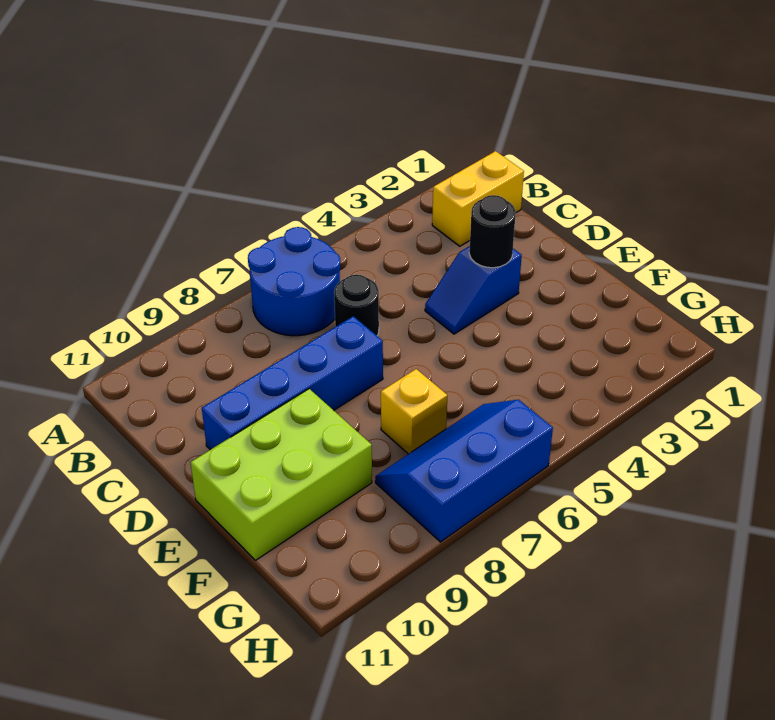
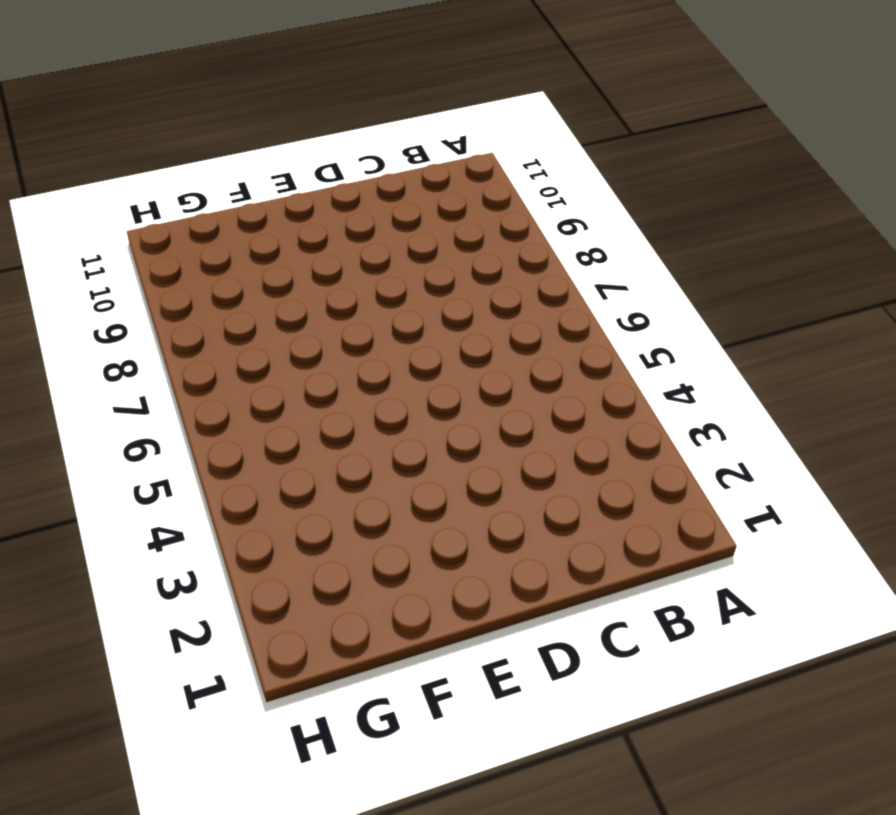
none -> blue 2x2 round brick [248,227,340,336]
none -> yellow 1x2 brick [432,151,524,246]

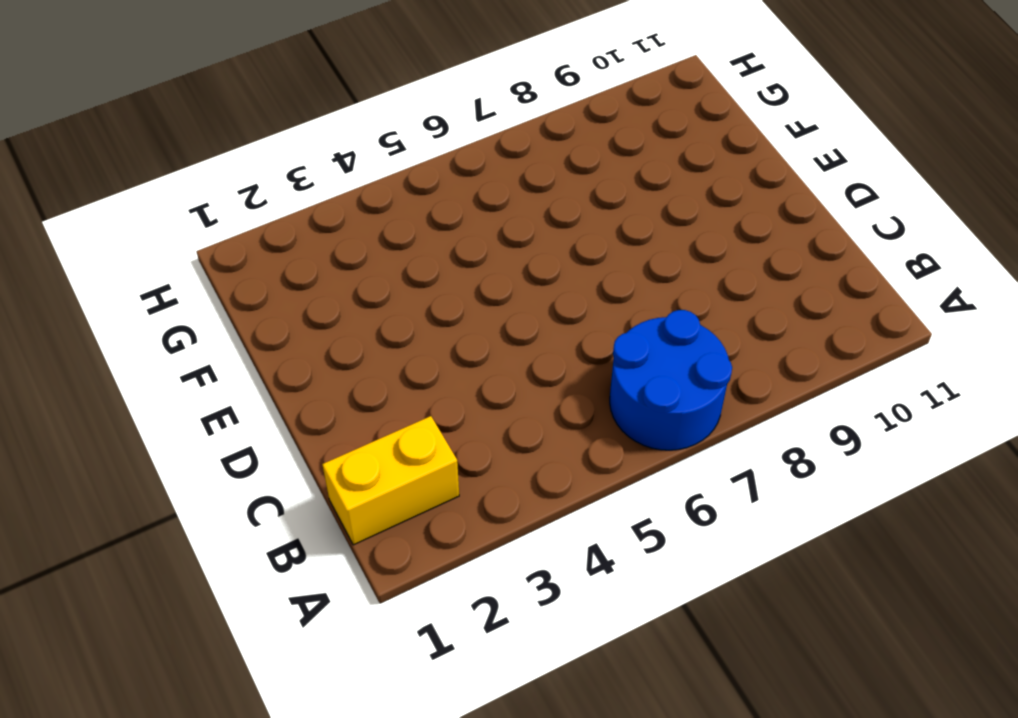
none -> black 1x1 round brick [334,275,379,335]
none -> blue 1x2 slope [425,246,522,334]

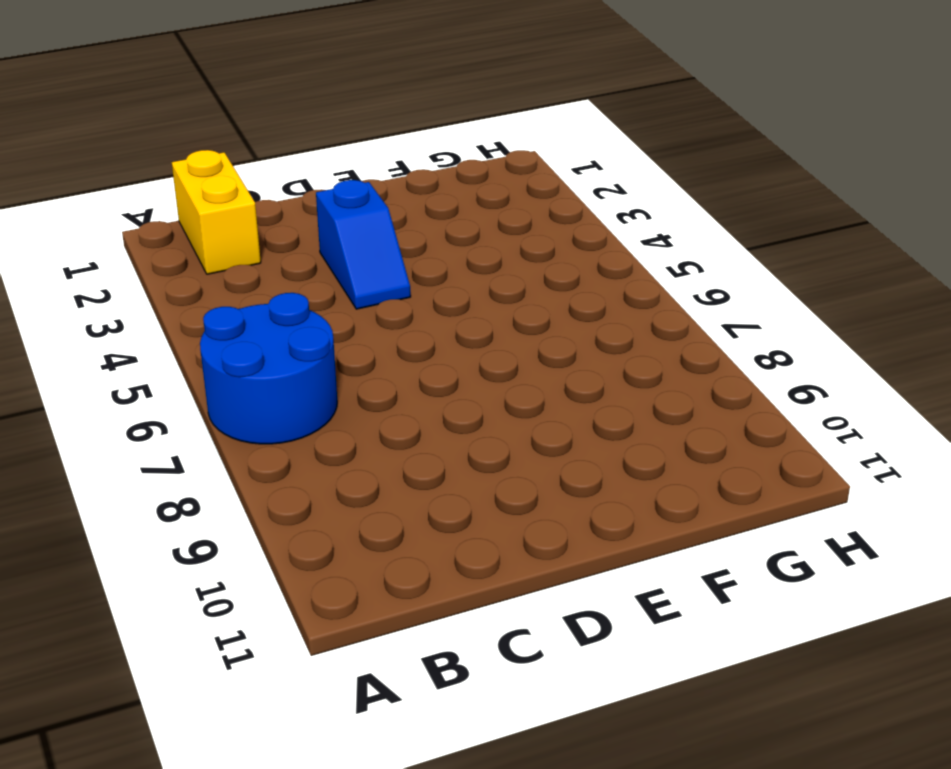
none -> black 1x1 round brick [334,275,379,335]
none -> blue 1x4 brick [202,316,383,450]

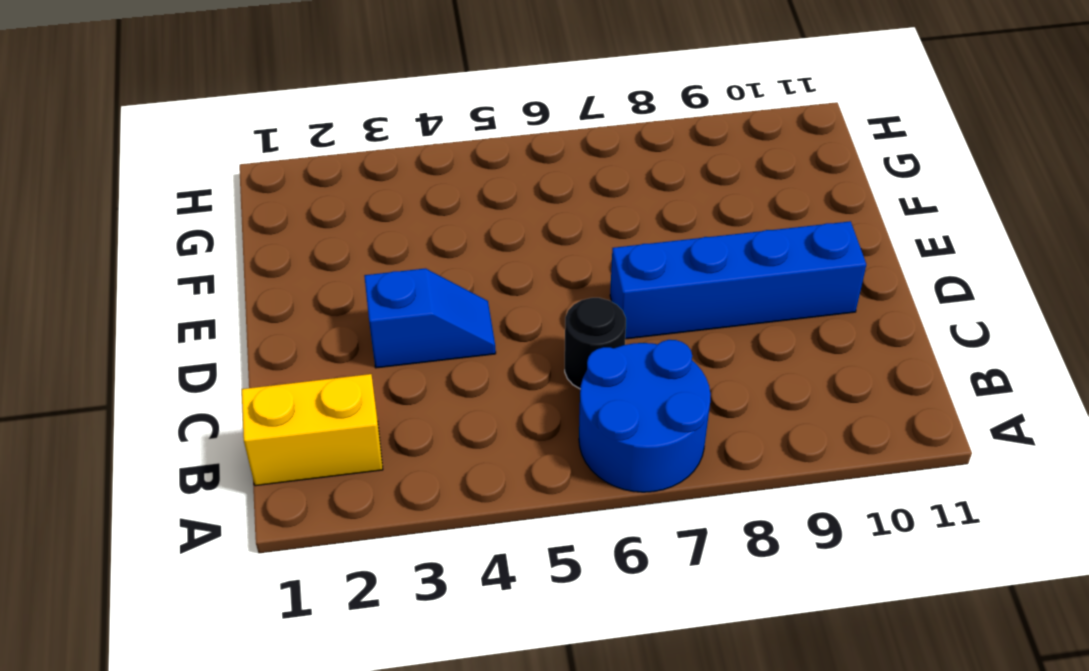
none -> lime 2x3 brick [191,389,372,560]
none -> yellow 1x1 brick [381,369,447,454]

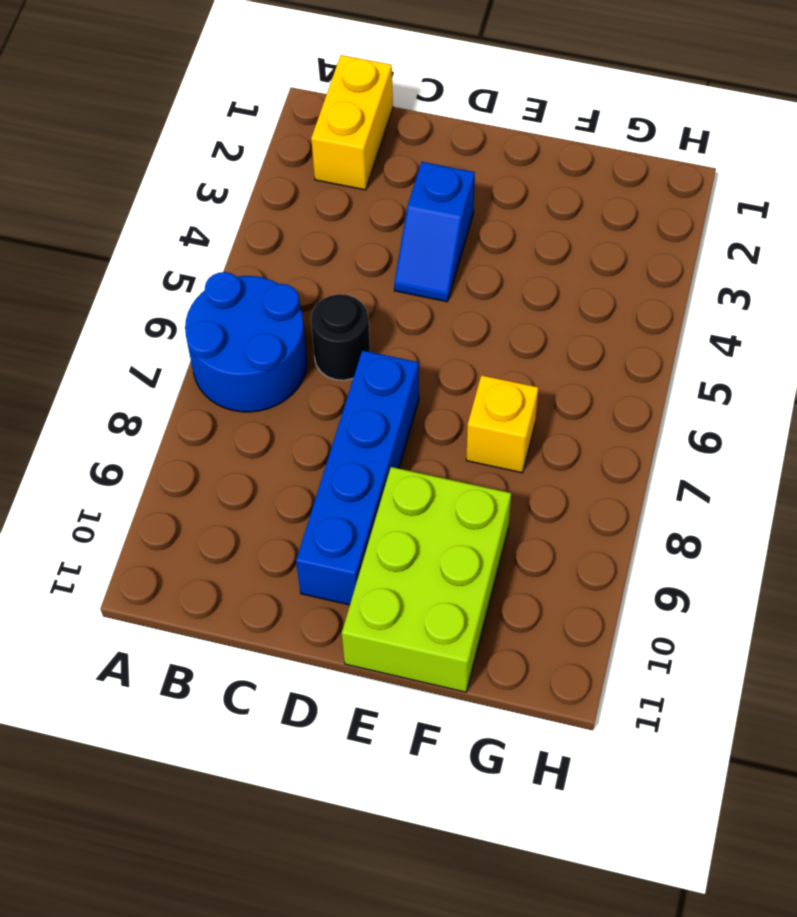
none -> blue 2x3 slope [375,400,553,542]
none -> black 1x1 round brick [469,195,516,268]

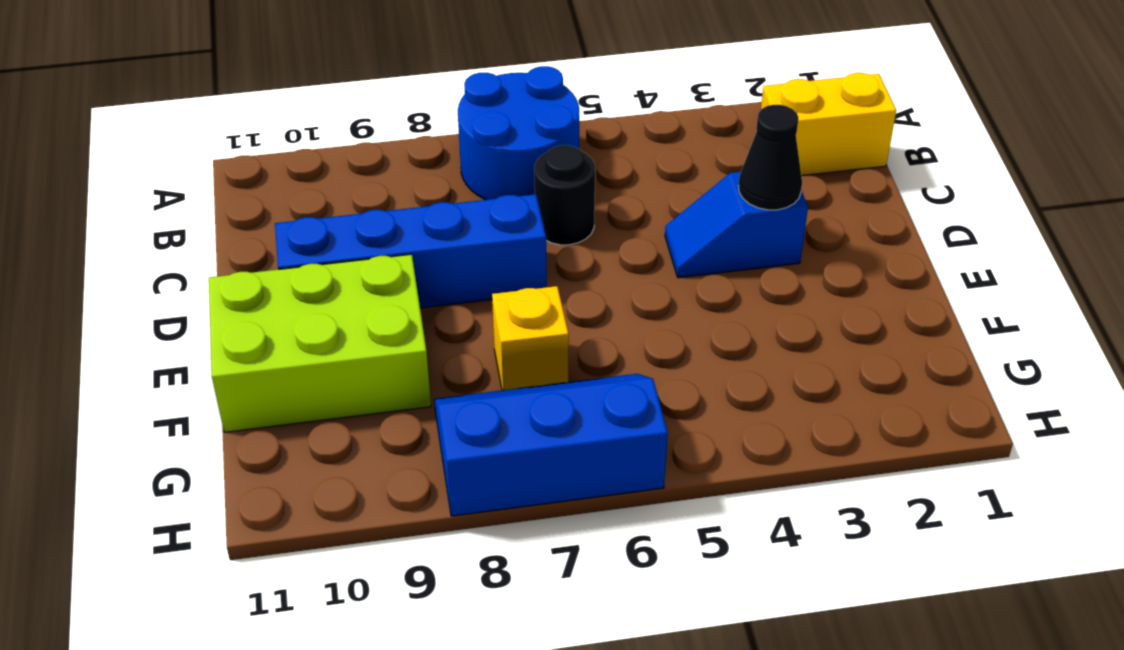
black 1x1 cone [738,105,802,210] -> black 1x1 round brick [469,195,516,268]

